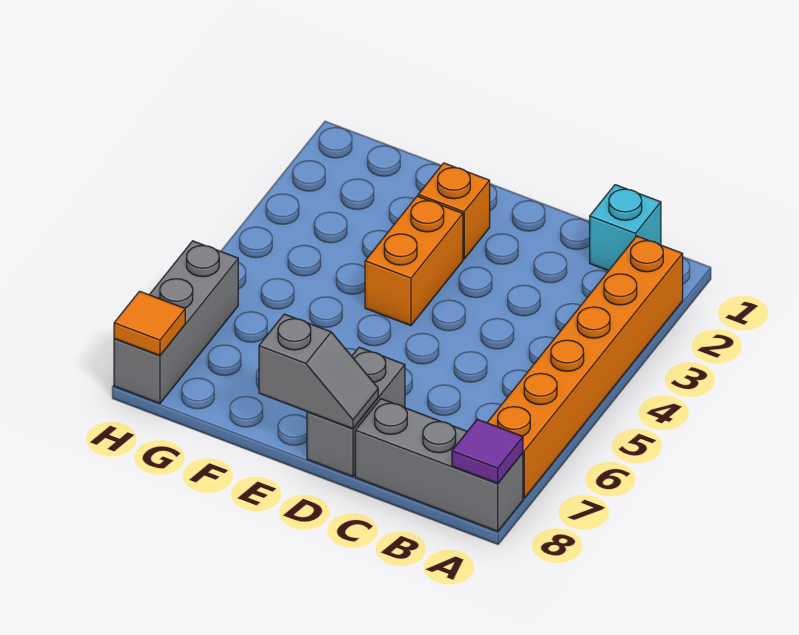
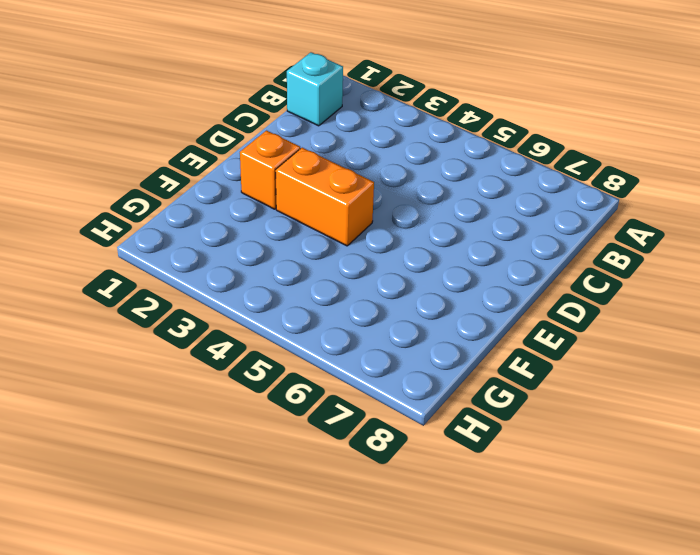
none -> orange 1x6 brick [487,236,683,498]
none -> grey 1x3 brick [355,399,523,531]

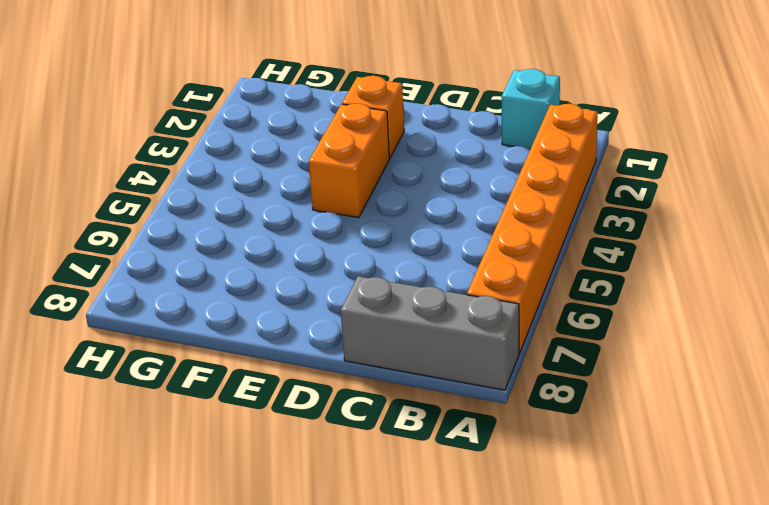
none -> grey 1x2 brick [307,347,405,477]
none -> grey 1x3 brick [114,241,238,403]

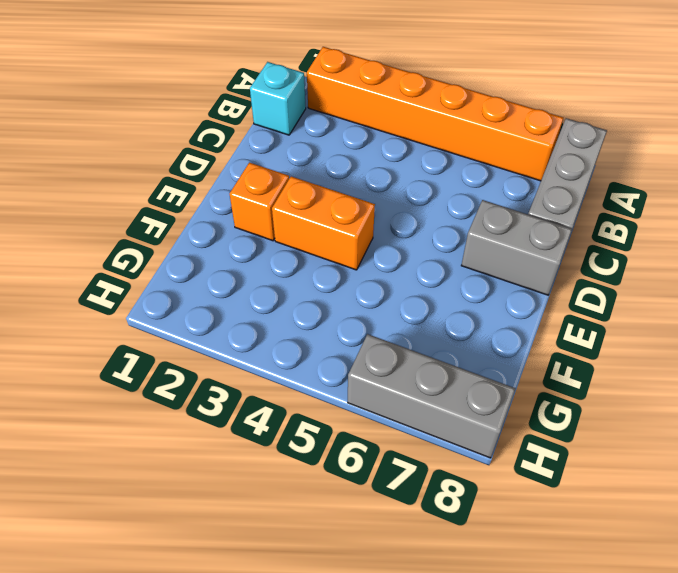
none -> purple 1x1 tile [452,419,523,483]
none -> grey 1x2 slope [259,314,378,429]

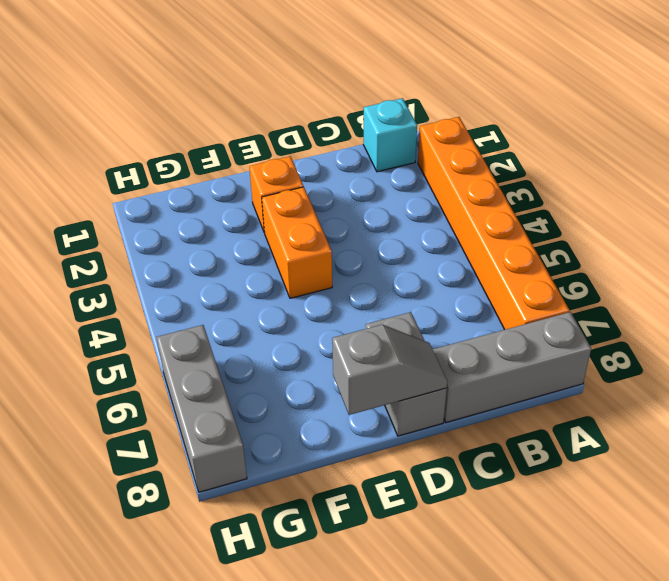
none -> purple 1x1 tile [452,419,523,483]
none -> orange 1x1 tile [114,291,185,356]

